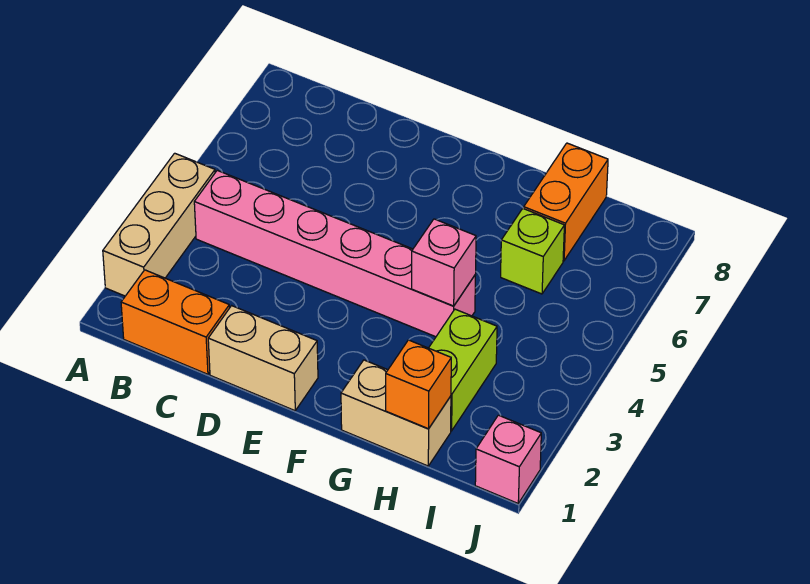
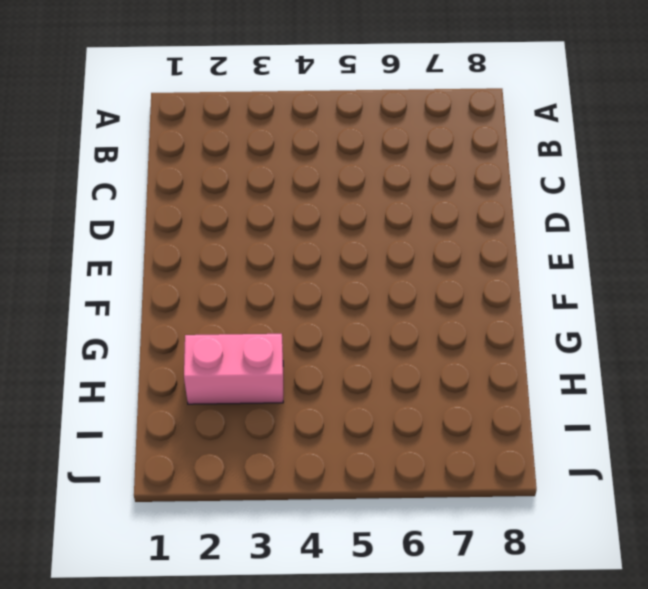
pink 1x2 brick [184,334,283,404] -> lime 1x2 brick [429,309,497,431]
none -> tan 1x3 brick [103,153,215,296]
none -> orange 1x2 brick [121,270,230,374]

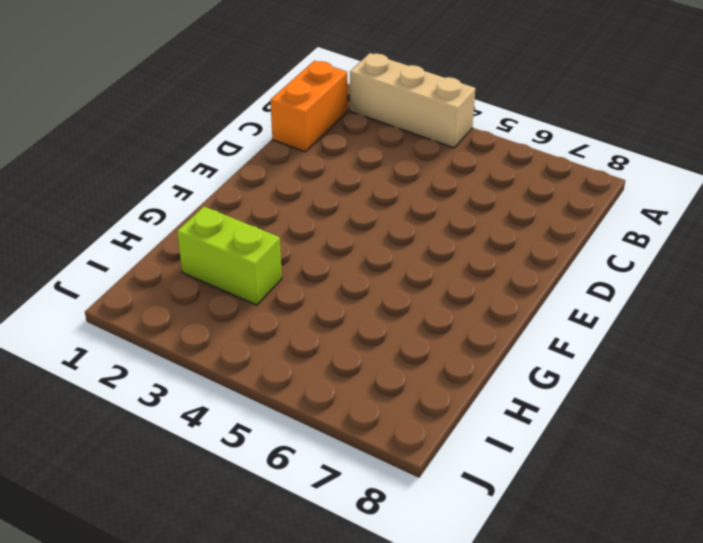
none -> pink 1x6 brick [194,170,476,337]
none -> tan 1x2 brick [208,306,318,411]

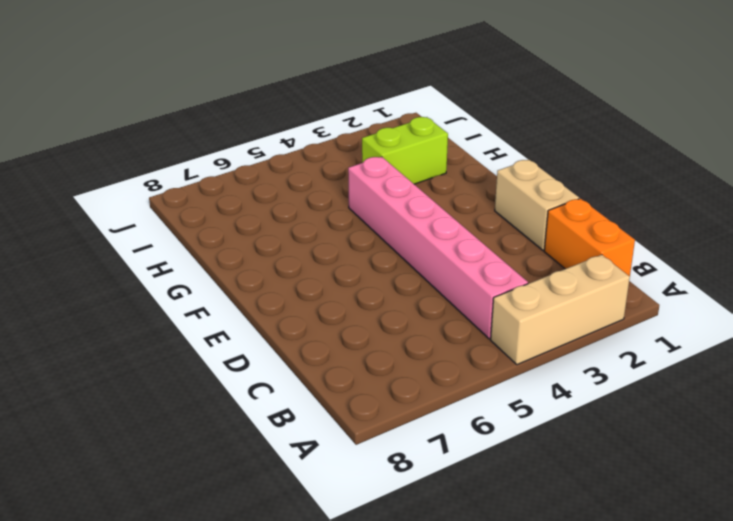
none -> tan 1x2 brick [341,360,451,466]
none -> lime 1x1 brick [501,208,564,294]

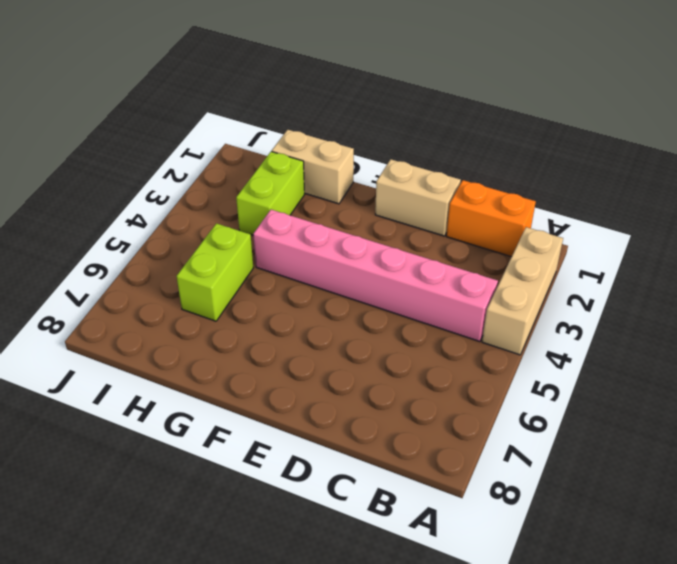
lime 1x2 brick [177,223,253,321] -> lime 1x1 brick [501,208,564,294]
none -> orange 1x2 brick [524,143,608,261]
none -> pink 1x1 brick [475,415,541,503]

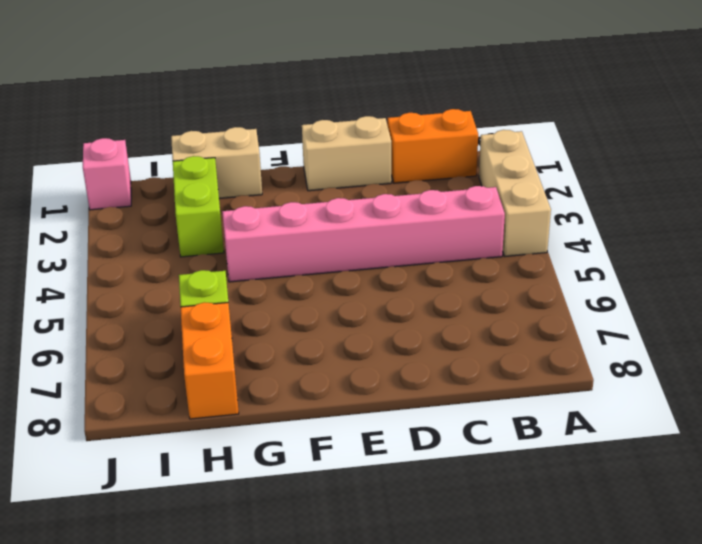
none -> pink 1x1 brick [412,219,476,306]
none -> orange 1x1 brick [386,340,451,429]

